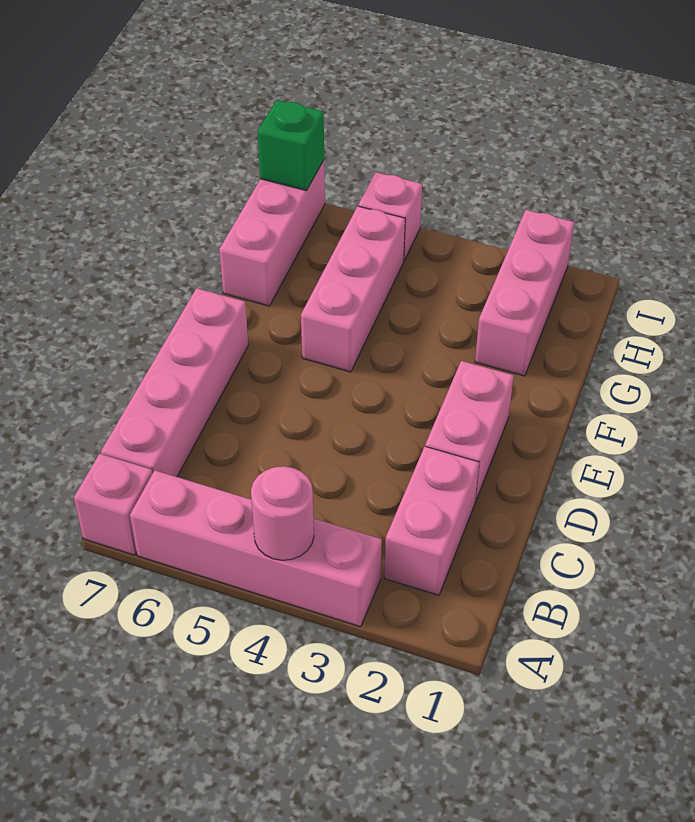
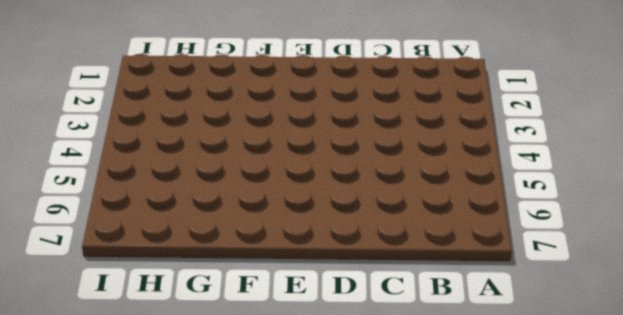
none -> pink 1x4 brick [130,471,382,627]
none -> pink 1x1 brick [74,454,153,555]

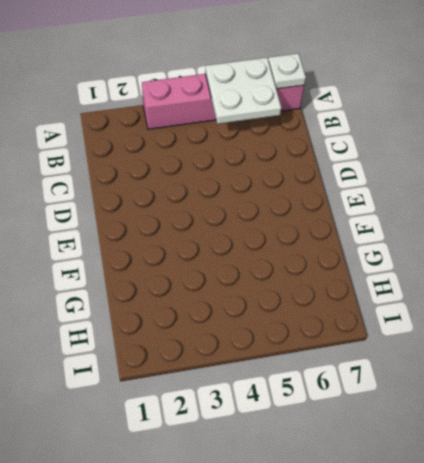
white 2x2 plate [205,58,281,124] -> none
white 1x1 plate [269,53,306,89] -> none
none -> pink 1x2 brick [384,447,479,595]
none -> pink 1x4 brick [101,288,248,477]

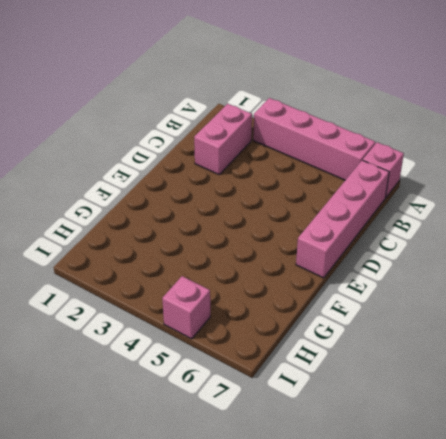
none -> pink 1x2 brick [425,361,514,502]
none -> pink 1x3 brick [301,206,405,372]

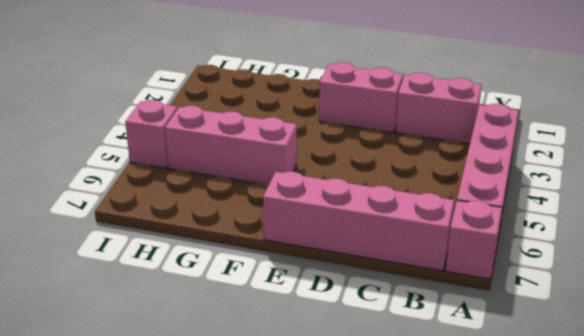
none -> pink 1x3 brick [475,210,574,376]
none -> pink 1x3 brick [219,160,325,306]

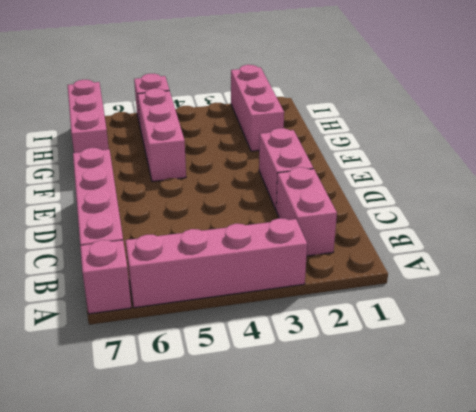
none -> pink 1x1 round brick [251,466,314,560]
none -> green 1x1 brick [258,100,324,191]

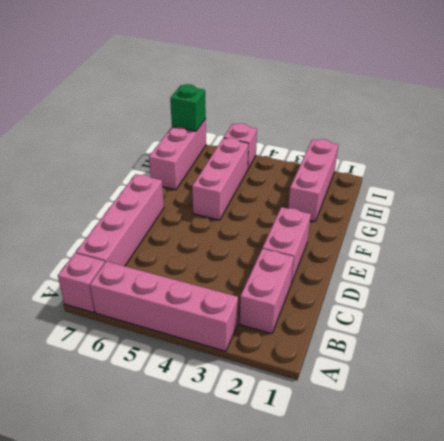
none -> pink 1x1 round brick [251,466,314,560]

